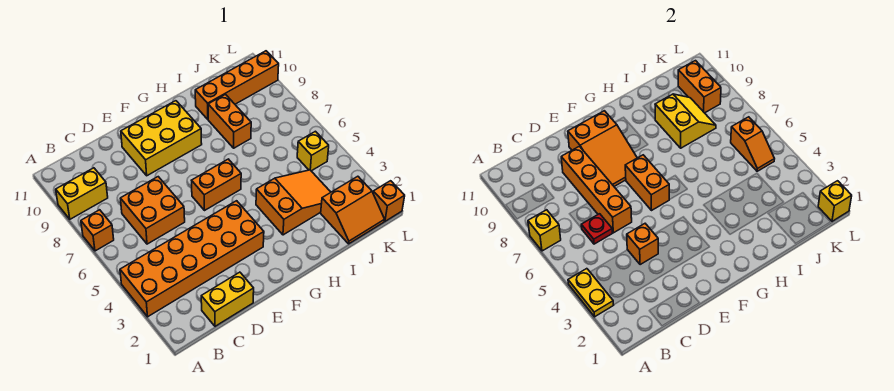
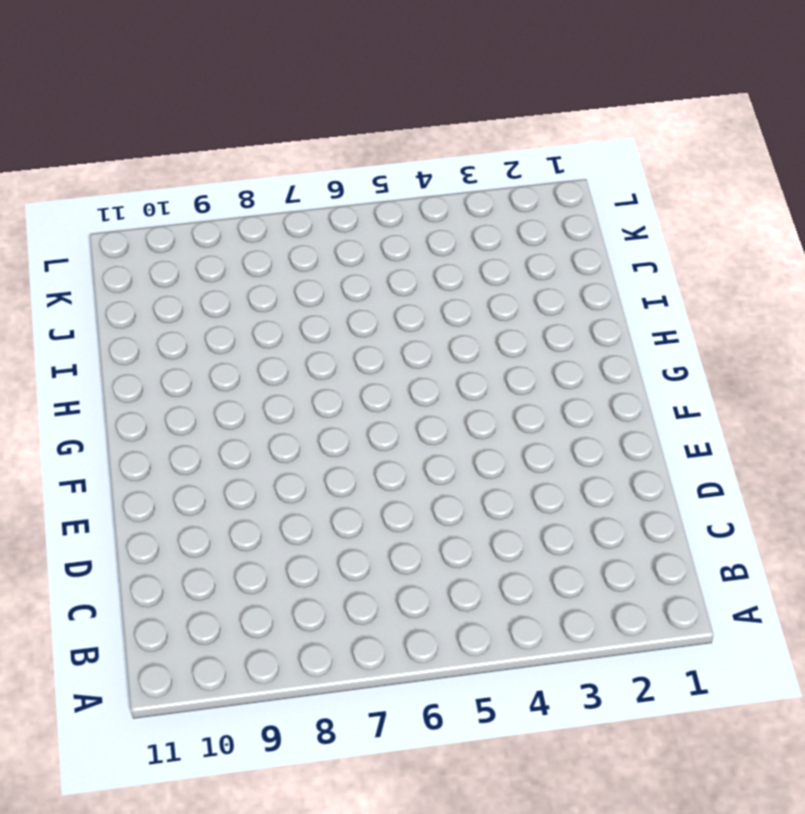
none -> orange 2x6 brick [120,201,264,317]
none -> orange 1x1 brick [81,210,114,251]
none -> yellow 1x2 brick [56,168,108,219]

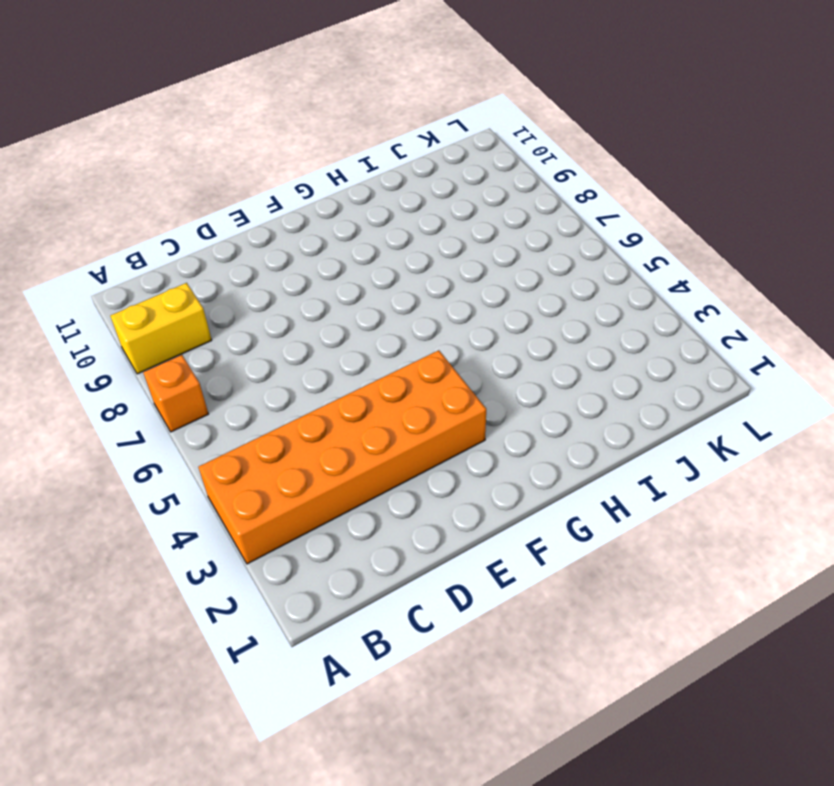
none -> yellow 1x2 brick [201,272,254,326]
none -> orange 2x2 brick [120,177,185,244]
none -> yellow 2x3 brick [121,101,202,176]

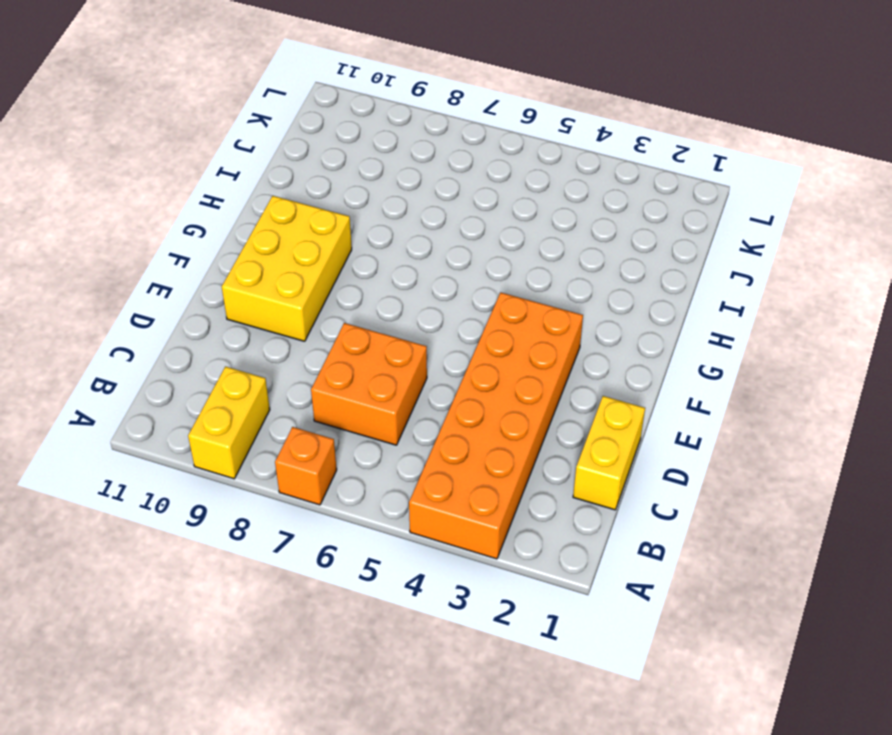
none -> orange 1x2 brick [192,159,241,210]
none -> orange 2x3 slope [256,170,331,235]
none -> orange 1x2 brick [208,94,251,148]

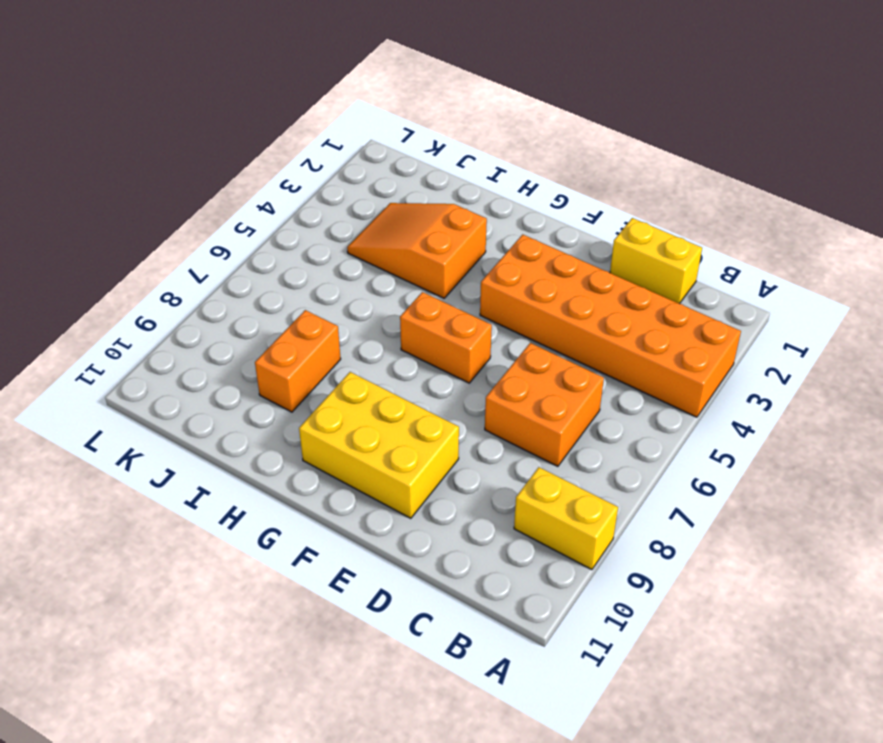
none -> orange 1x1 brick [81,210,114,251]
none -> orange 1x4 brick [195,51,279,119]
none -> orange 2x2 slope [321,176,385,244]

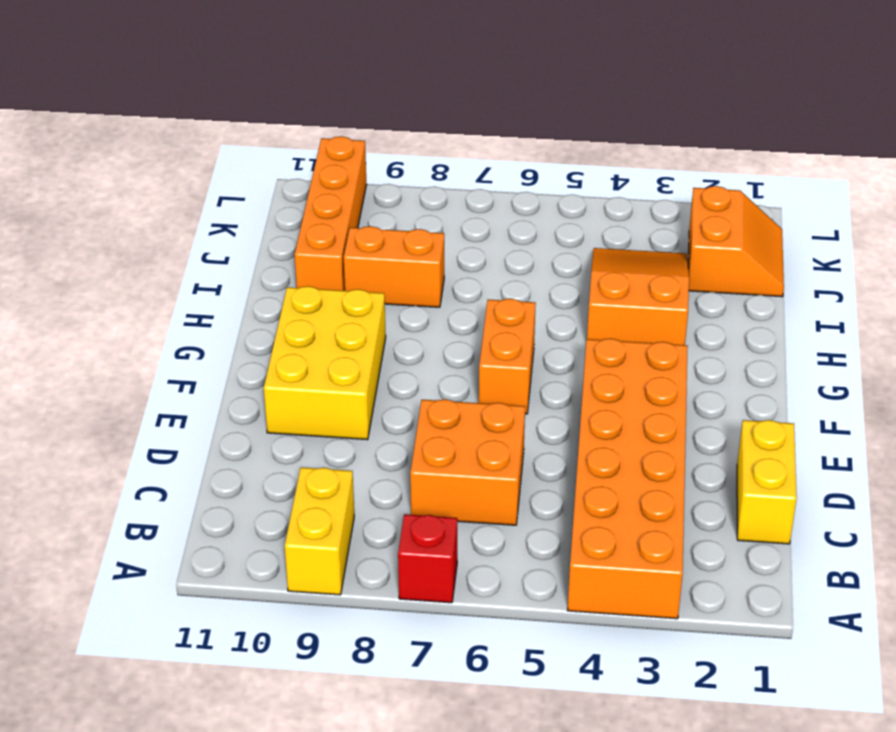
red 1x1 brick [398,514,457,603] -> orange 1x1 brick [81,210,114,251]
none -> yellow 1x1 brick [297,131,329,171]
none -> orange 1x1 brick [373,181,405,221]
none -> yellow 1x2 plate [568,269,613,317]

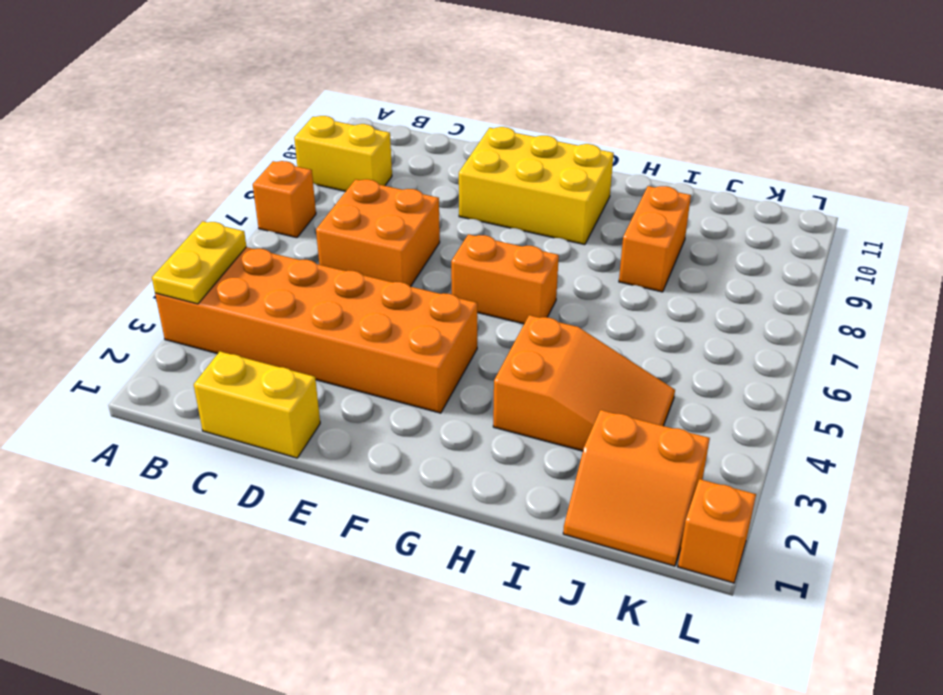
none -> orange 1x4 brick [195,51,279,119]
none -> yellow 1x1 brick [297,131,329,171]
none -> yellow 1x1 brick [528,210,561,251]

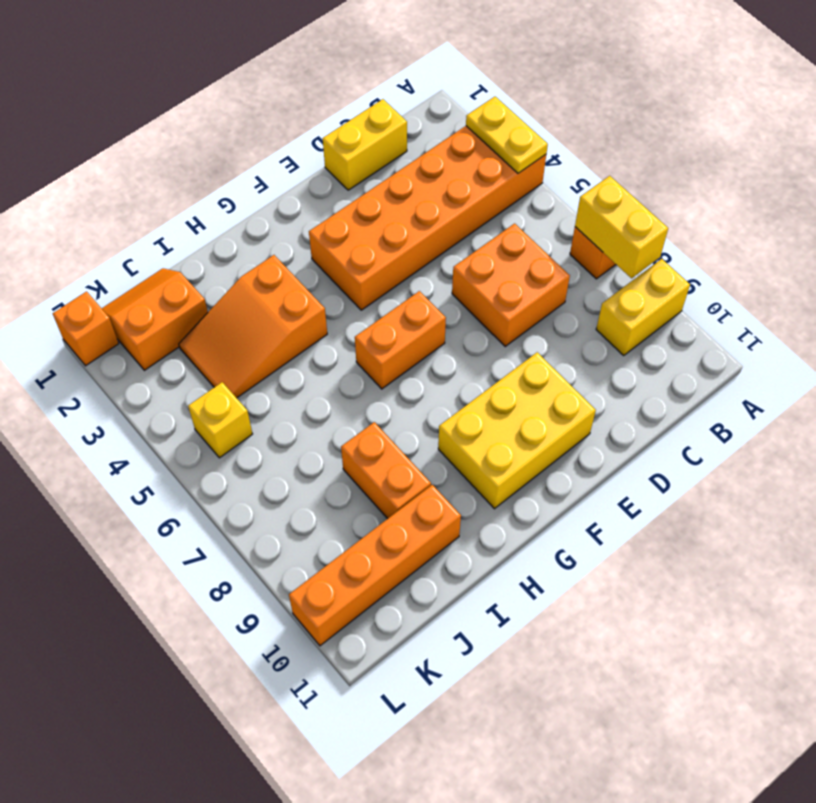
yellow 1x2 brick [575,176,668,278] -> yellow 1x1 brick [528,210,561,251]
none -> red 1x1 plate [581,214,612,244]
none -> orange 1x1 brick [627,224,658,265]
none -> orange 1x4 brick [561,146,632,233]

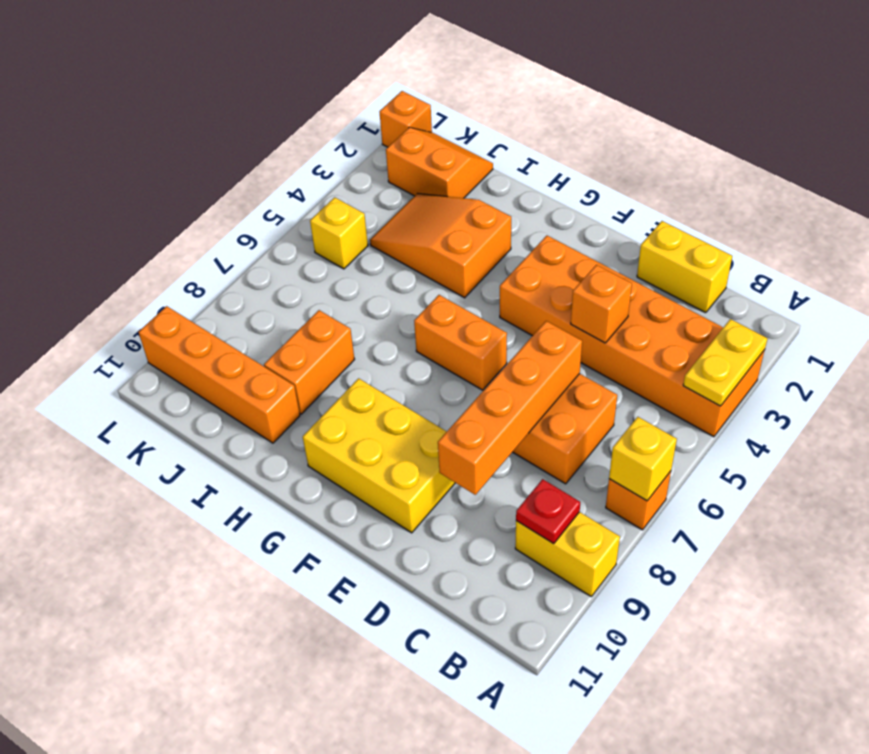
red 1x1 plate [516,479,580,544] -> red 1x1 plate moved to [581,214,612,244]
none -> orange 2x3 slope [568,111,637,186]
none -> orange 1x2 brick [625,155,669,210]
none -> yellow 2x2 slope [655,94,716,148]

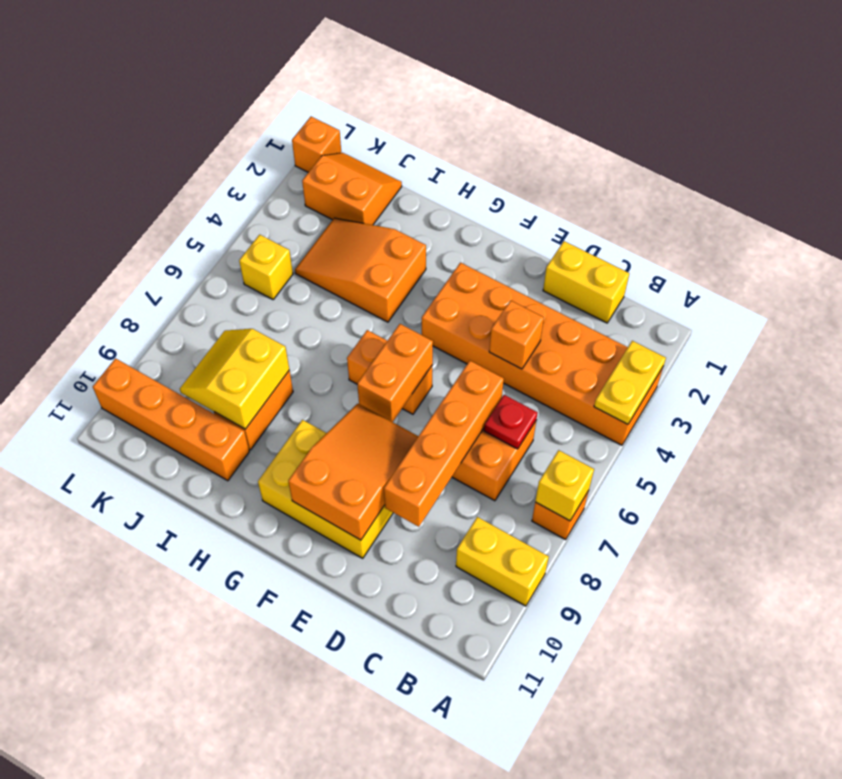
none -> orange 1x2 slope [731,117,774,171]
none -> orange 1x2 brick [678,61,721,113]
none -> yellow 1x1 brick [818,181,852,221]

